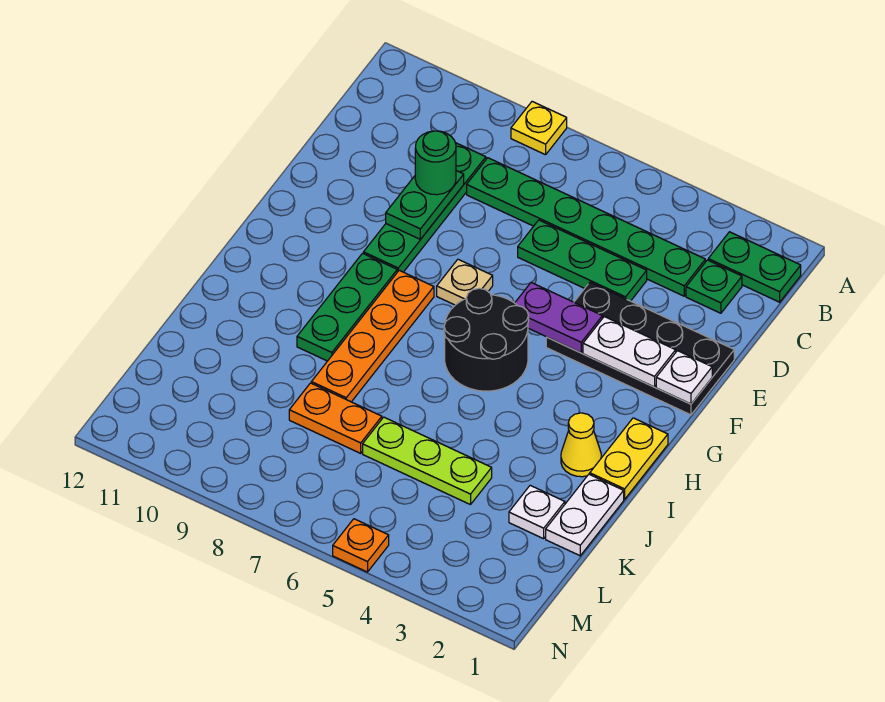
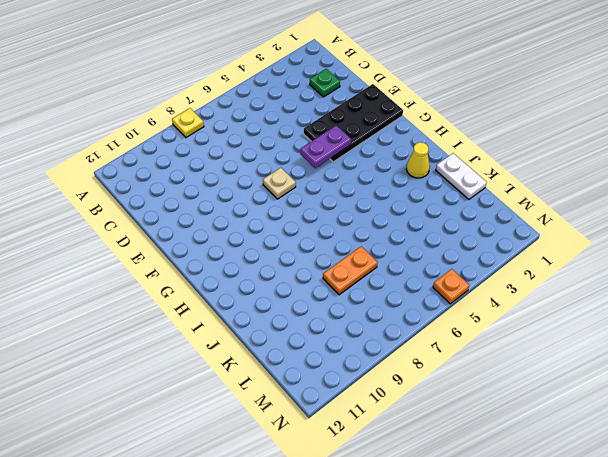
none -> green 1x2 plate [708,232,801,302]
none -> green 1x6 plate [467,158,705,296]
none -> green 1x4 plate [363,143,486,272]

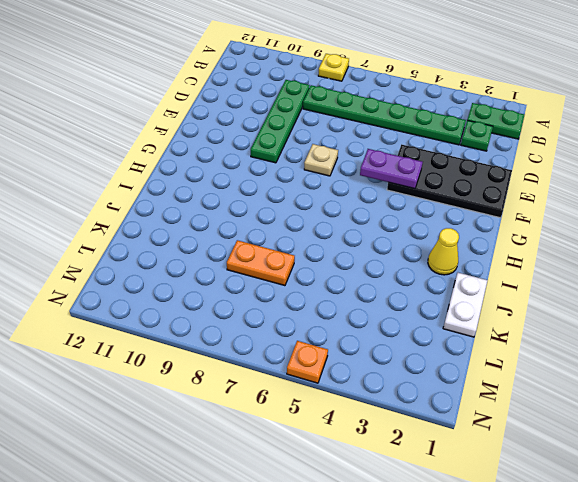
none -> green 1x3 plate [518,220,647,301]
none -> black 2x2 round brick [444,288,529,391]
none -> orange 1x4 plate [311,270,434,402]

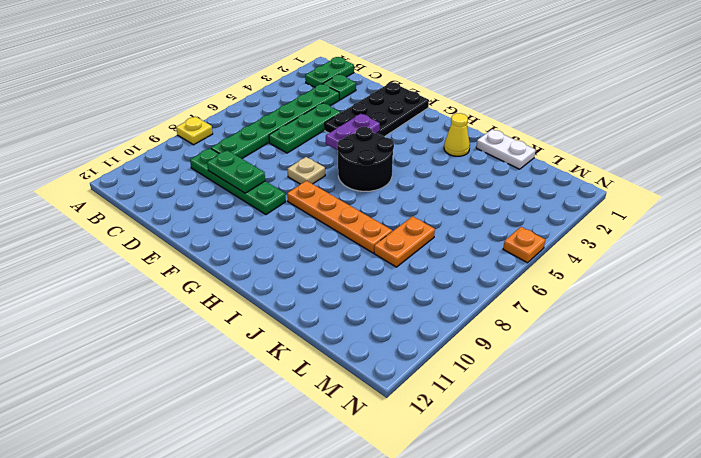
none -> green 1x3 plate [297,253,397,361]
none -> yellow 1x2 plate [590,418,668,499]
none -> white 1x1 plate [509,485,565,539]

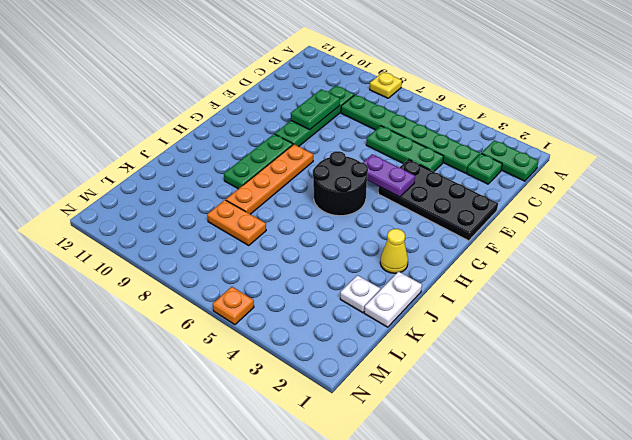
none -> tan 1x1 plate [437,259,493,305]
none -> yellow 1x2 plate [590,418,668,499]
none -> lime 1x3 plate [363,417,492,505]

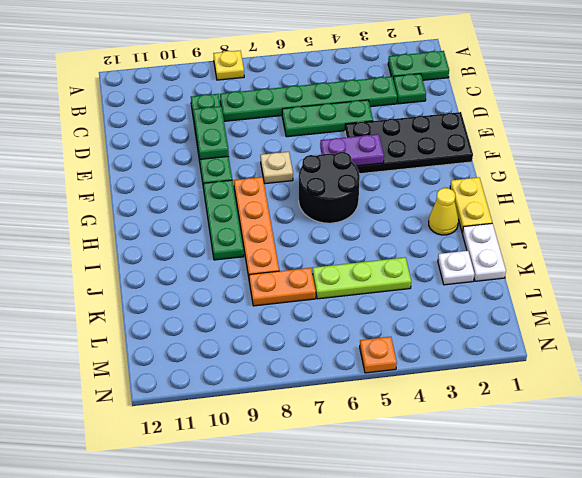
none -> white 1x1 plate [656,351,712,404]
none -> white 1x2 plate [583,317,676,387]
none -> green 1x1 round brick [415,131,456,195]

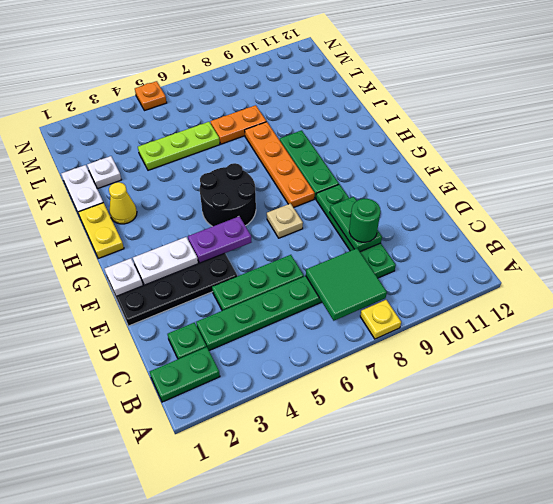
green 2x2 tile [306,248,387,321] -> none

